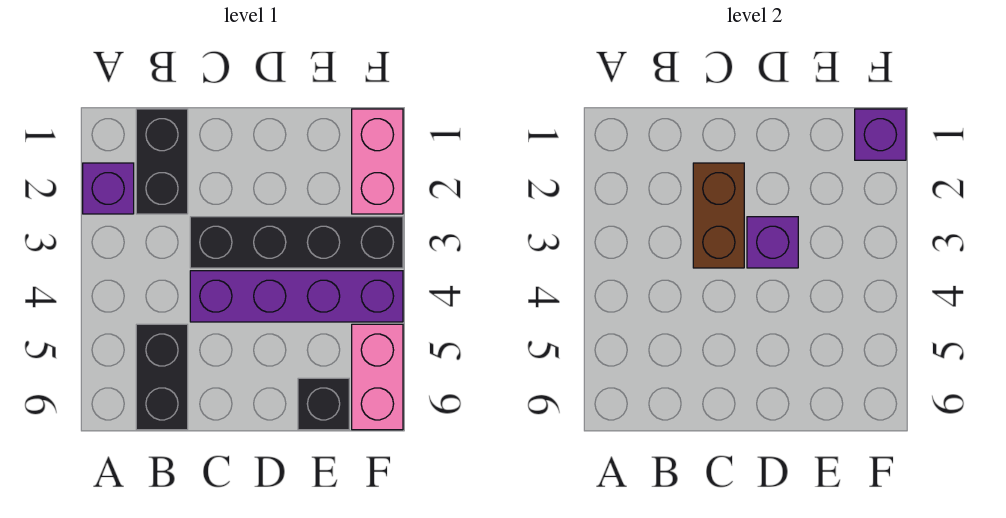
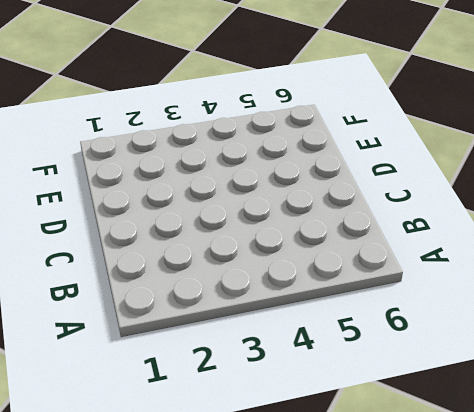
none -> purple 1x1 brick [83,163,134,214]
none -> black 1x2 brick [136,109,188,214]

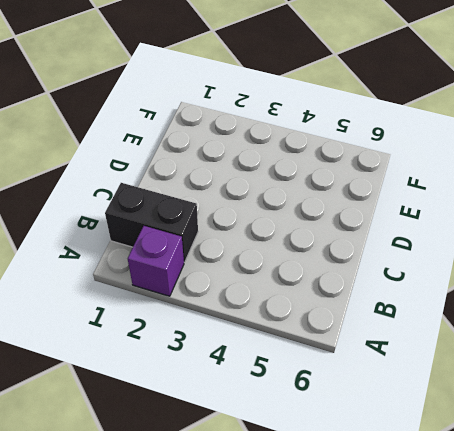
none -> black 1x2 brick [136,324,188,430]
none -> black 1x4 brick [190,217,403,268]

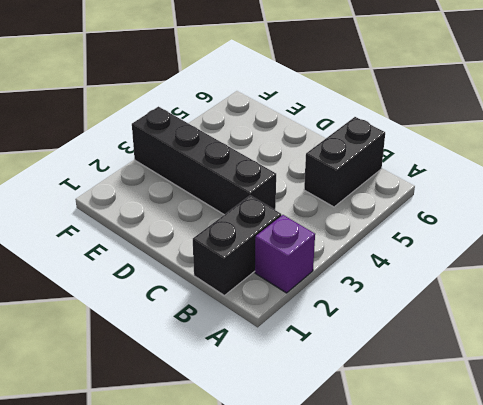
none -> purple 1x4 brick [190,271,403,322]
none -> black 1x1 brick [298,378,349,430]

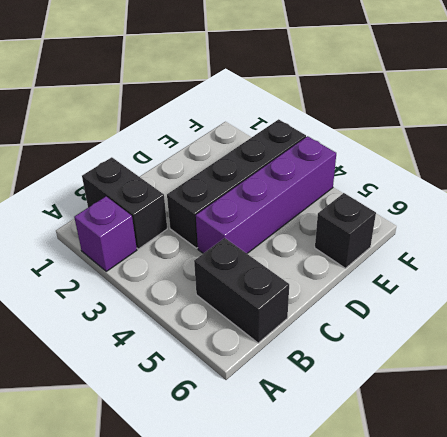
none -> pink 1x2 brick [352,109,403,214]
none -> pink 1x2 brick [352,324,403,430]

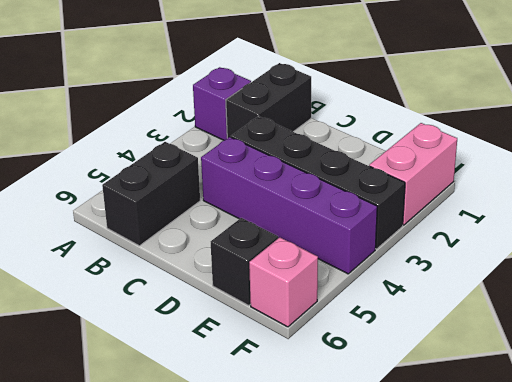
pink 1x1 brick [249,237,318,327] -> pink 1x2 brick [352,324,403,430]
none -> brown 1x2 brick [693,163,744,268]
none -> purple 1x1 brick [747,217,798,268]

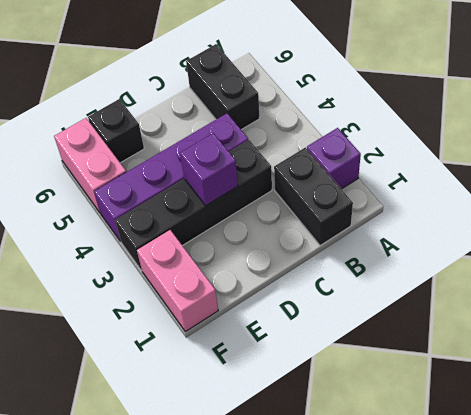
none -> brown 1x2 brick [693,163,744,268]
none -> purple 1x1 brick [855,109,906,160]

